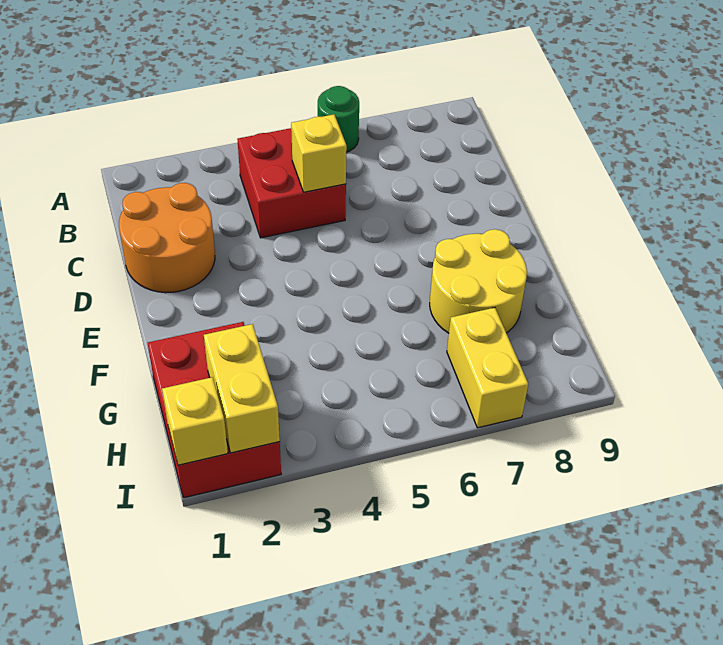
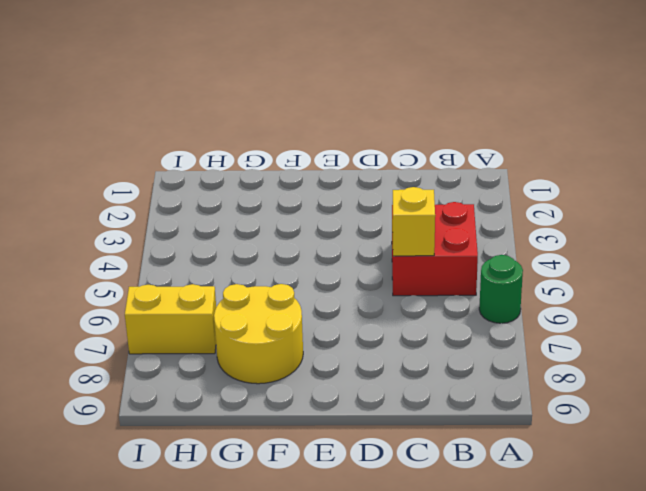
none -> orange 2x2 round brick [119,183,215,293]
none -> red 2x3 brick [148,322,281,498]

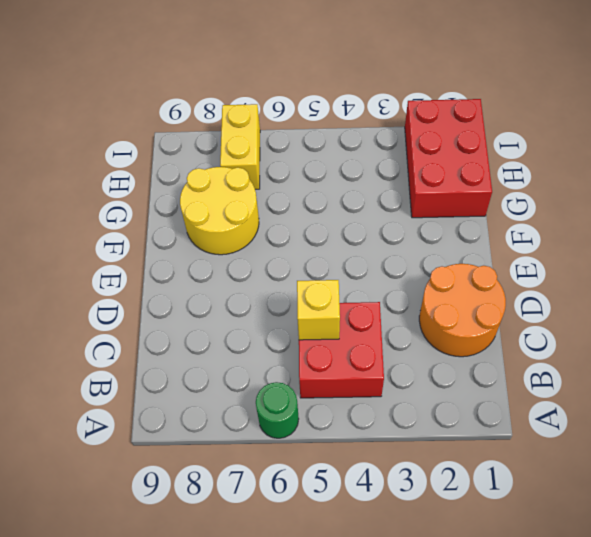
none -> yellow 1x2 brick [204,324,280,453]
none -> yellow 1x1 brick [162,377,228,465]

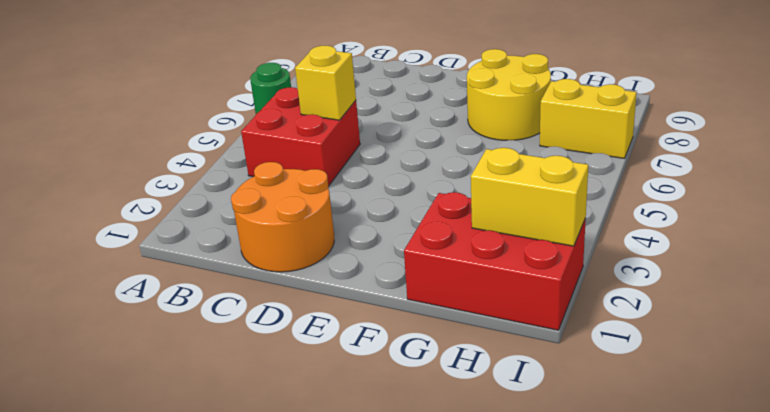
none -> yellow 1x1 brick [162,377,228,465]

